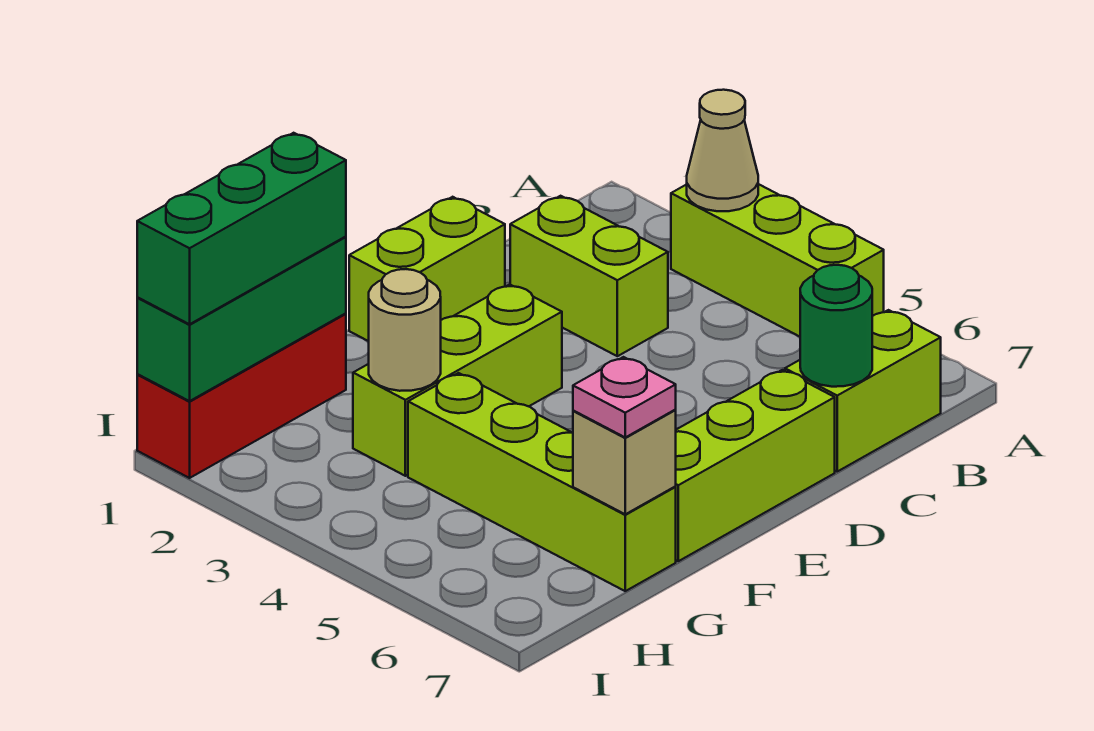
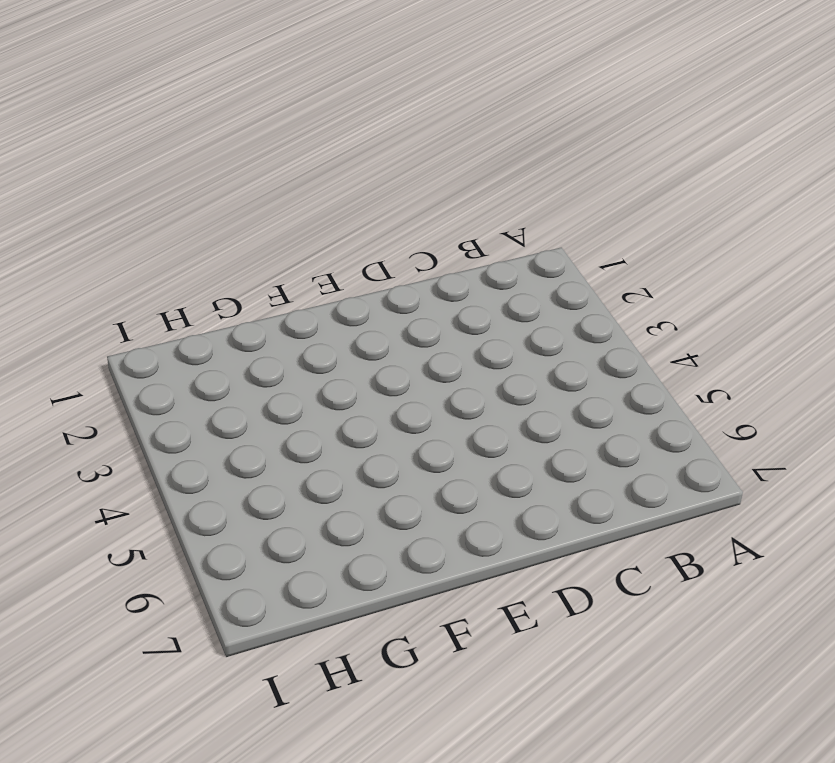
none -> lime 1x3 brick [671,184,884,337]
none -> lime 1x2 brick [785,310,941,471]
none -> lime 1x2 brick [510,196,668,356]

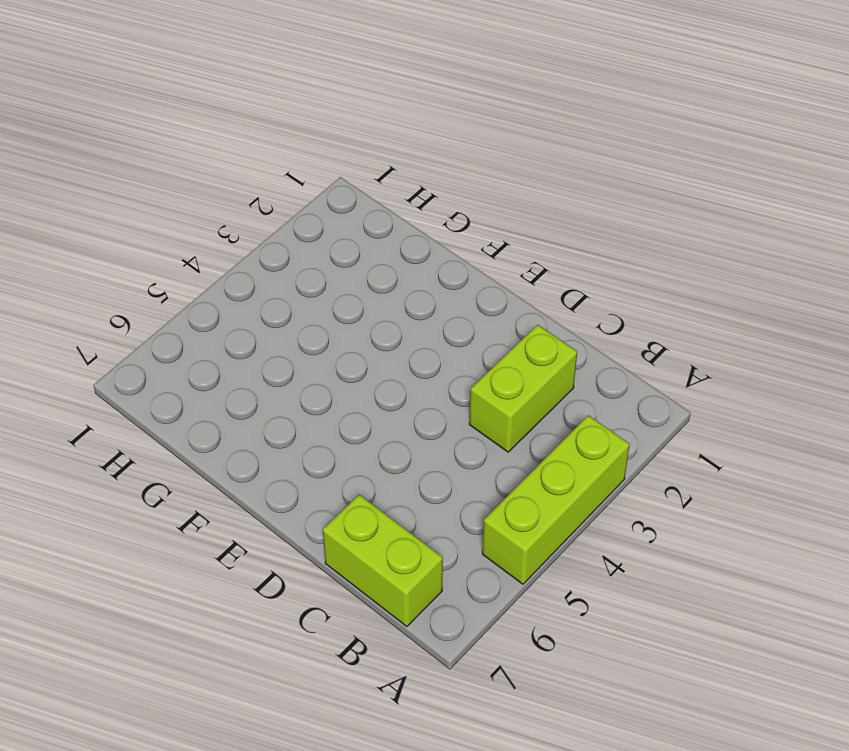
none -> lime 1x2 brick [349,197,505,341]
none -> lime 1x3 brick [675,370,835,561]
none -> lime 1x3 brick [353,284,562,476]

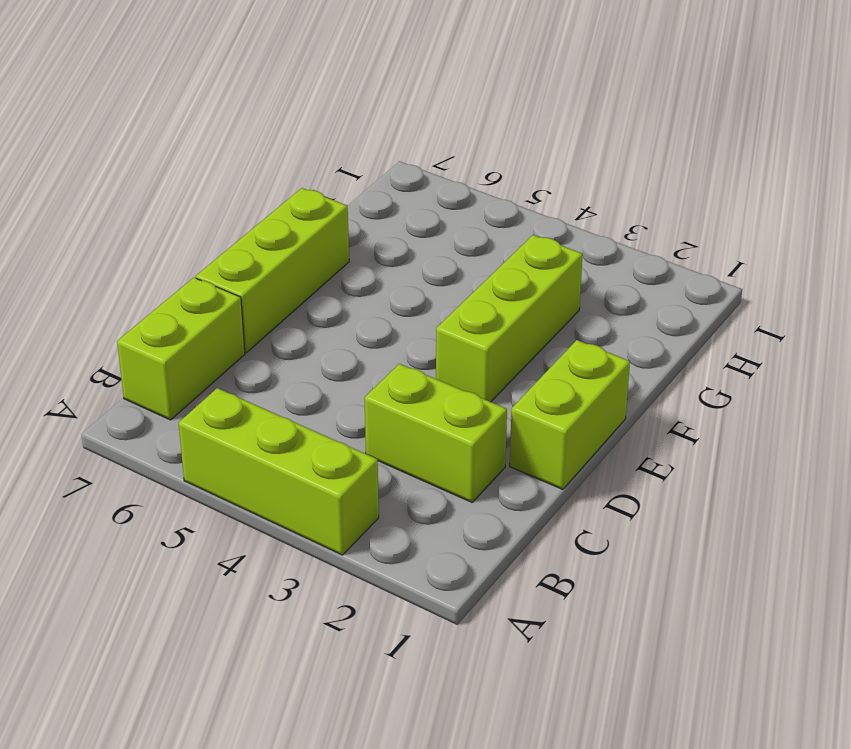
none -> red 1x3 brick [137,314,346,478]
none -> lime 1x4 brick [408,373,676,591]
none -> tan 1x1 cone [687,90,758,211]

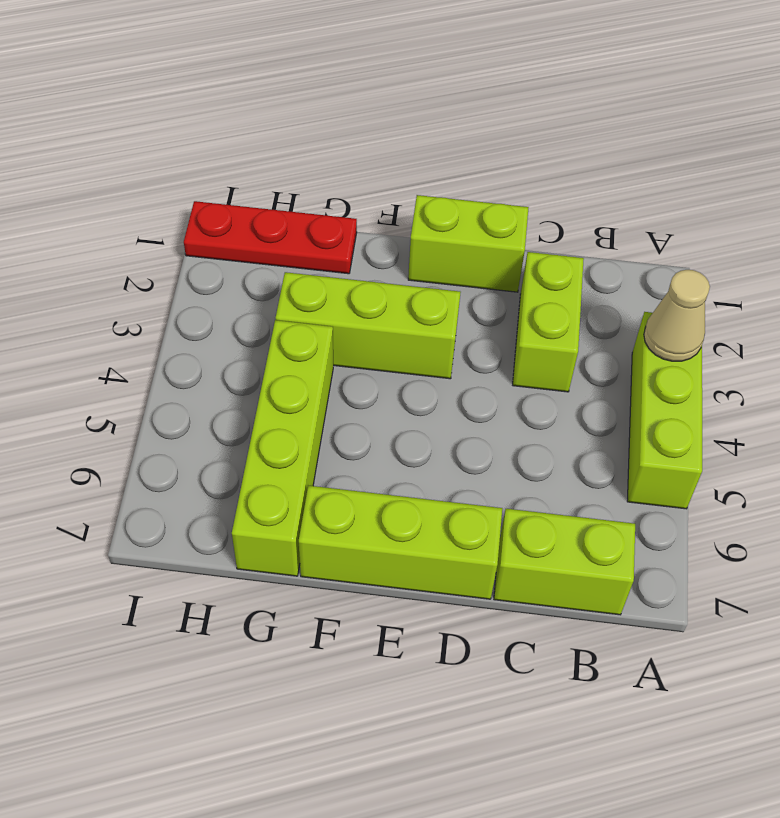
red 1x3 plate [184,201,357,274] -> red 1x3 brick [137,314,346,478]
none -> green 1x1 round brick [800,265,872,387]
none -> green 1x3 brick [137,237,346,401]
none -> tan 1x1 round brick [369,269,441,391]

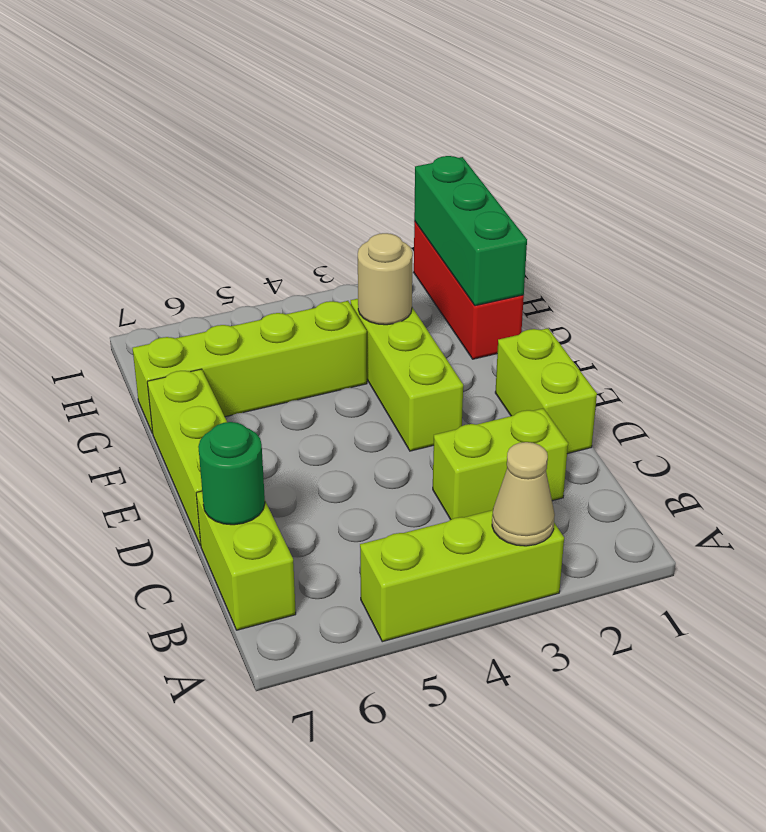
none -> tan 1x1 brick [573,410,676,514]
none -> green 1x3 brick [137,133,346,324]
none -> pink 1x1 plate [573,357,676,437]

